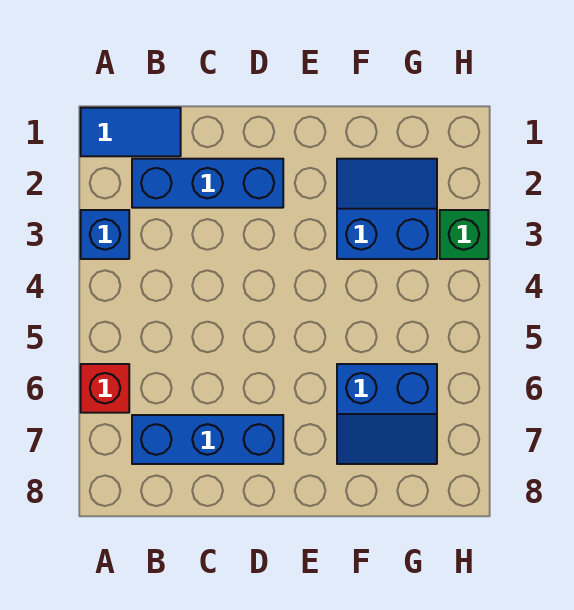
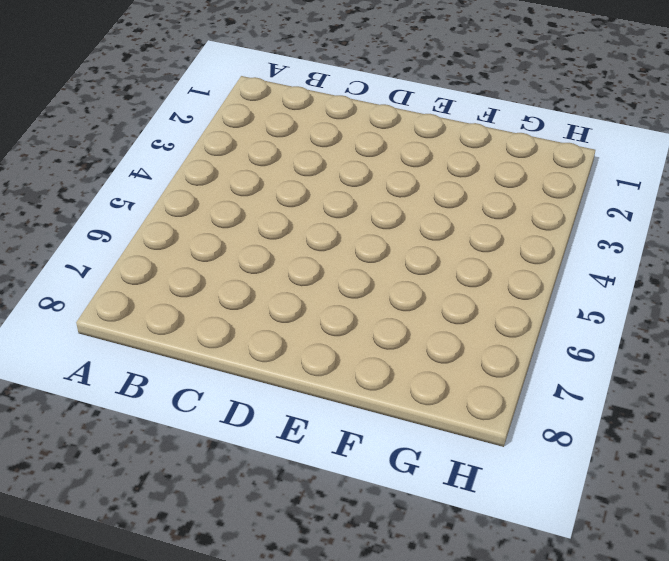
none -> blue 1x2 tile [81,108,181,156]
none -> blue 1x1 brick [81,210,129,259]

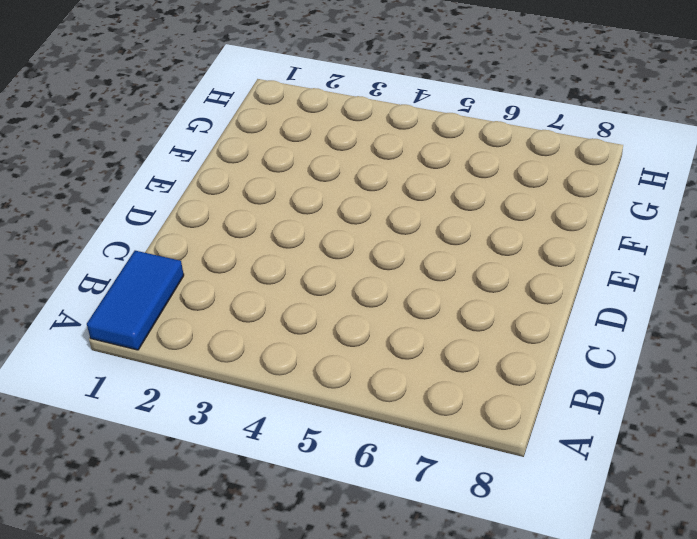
none -> blue 1x1 brick [81,210,129,259]
none -> red 1x1 brick [81,364,129,413]

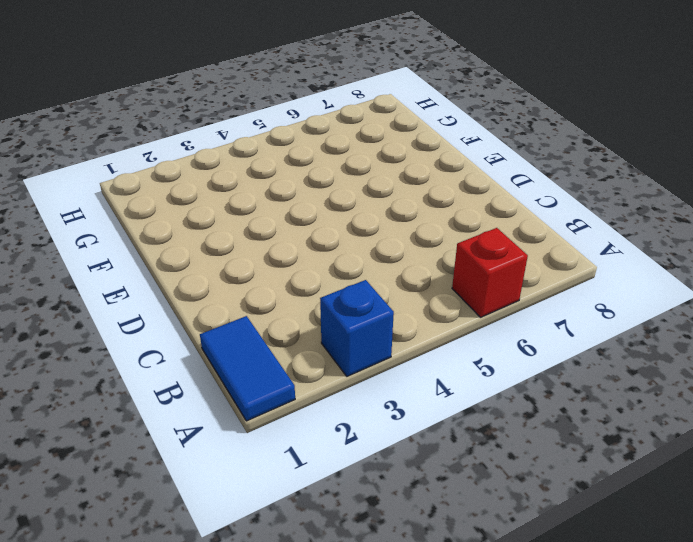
none -> blue 1x3 brick [132,159,283,208]
none -> blue 1x3 brick [132,415,283,464]

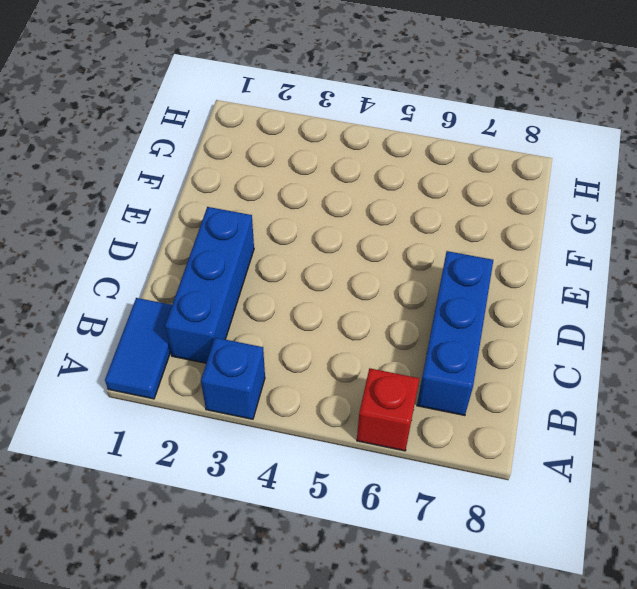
none -> blue 2x2 slope [337,159,437,259]
none -> blue 2x2 slope [337,364,437,464]

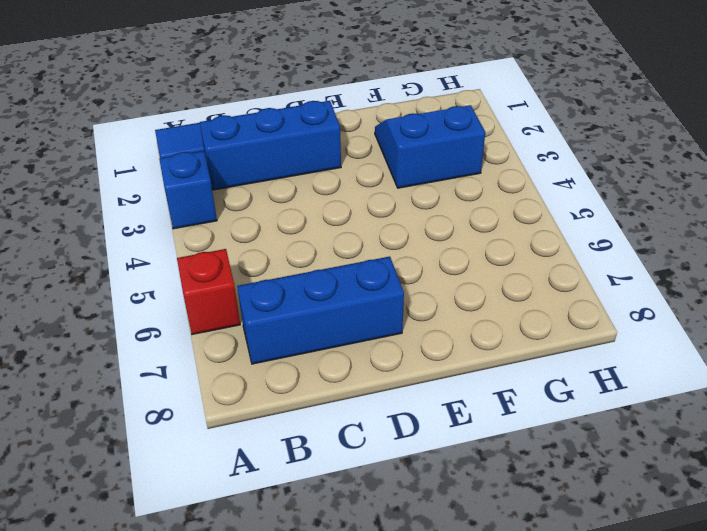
none -> blue 2x2 slope [337,364,437,464]
none -> green 1x1 brick [440,210,488,259]

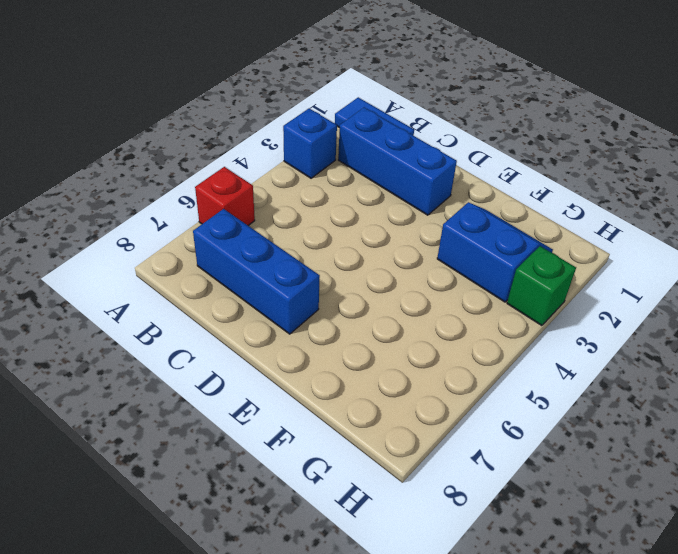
none -> blue 2x2 slope [337,364,437,464]

